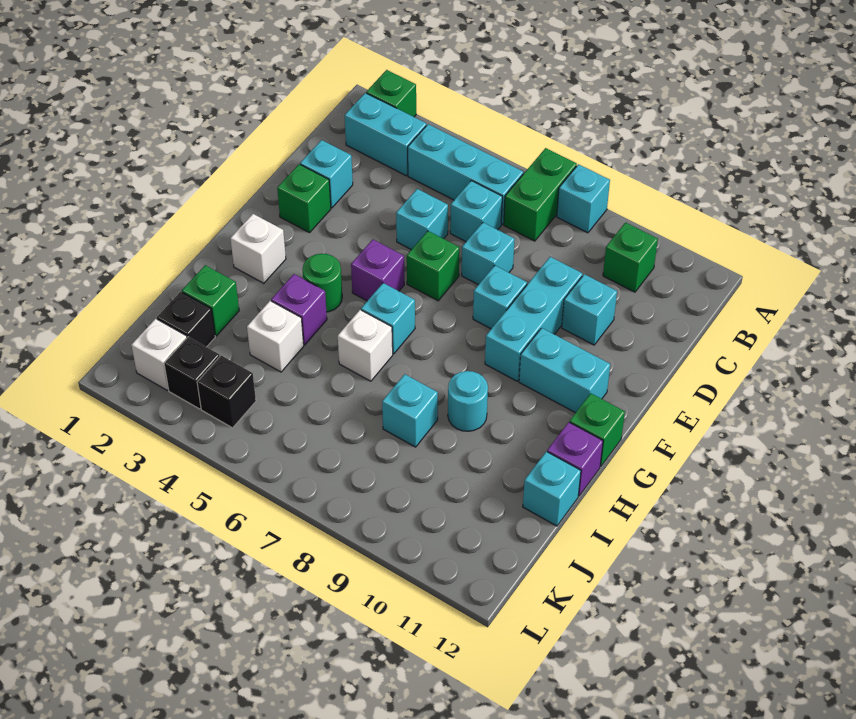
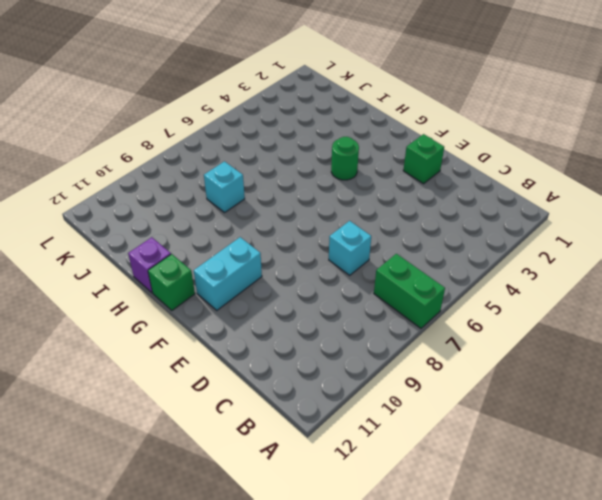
none -> green 1x1 brick [366,70,416,117]
none -> cyan 1x1 brick [557,164,610,233]
none -> cyan 1x2 brick [345,93,426,176]
none -> cyan 1x3 brick [408,124,523,224]

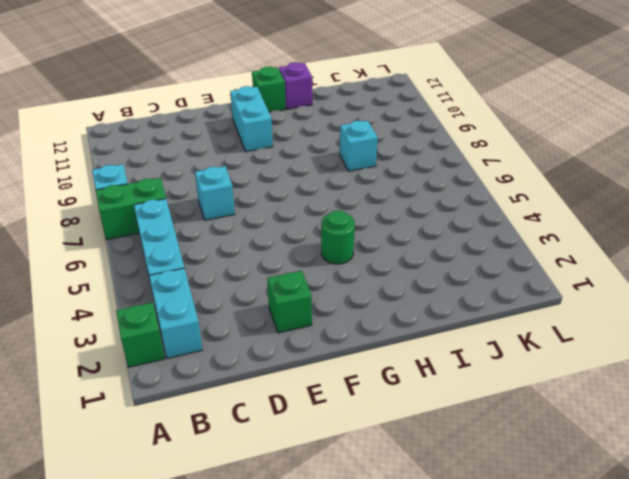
none -> green 1x1 brick [603,223,658,292]
none -> cyan 1x1 brick [450,181,502,242]
none -> cyan 1x1 brick [300,140,353,208]
none -> cyan 1x1 brick [396,189,448,250]

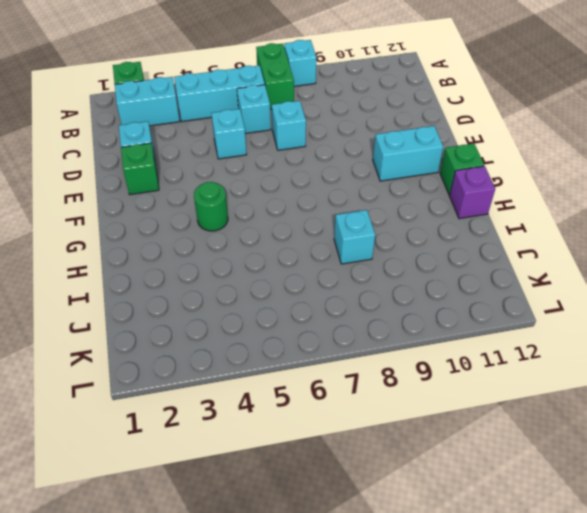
none -> green 1x1 brick [603,223,658,292]
none -> cyan 1x3 brick [485,257,582,381]
none -> cyan 1x1 brick [562,274,617,345]
none -> green 1x1 brick [407,231,459,301]

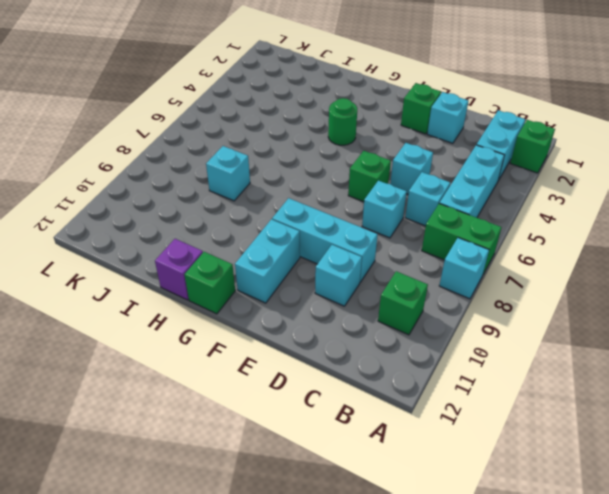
none -> cyan 1x1 brick [473,266,527,329]
none -> purple 1x1 brick [351,240,404,301]
none -> white 1x1 brick [230,214,286,283]
none -> cyan 1x1 brick [361,283,415,354]

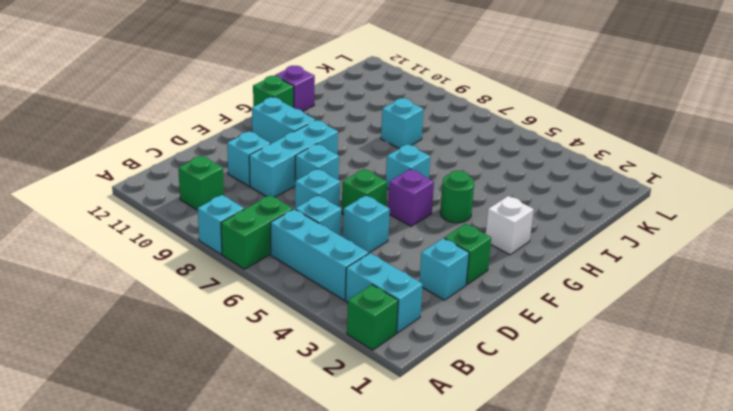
none -> purple 1x1 brick [271,274,327,345]
none -> white 1x1 brick [338,310,393,381]
none -> cyan 1x1 round brick [448,371,488,431]
none -> green 1x1 brick [182,265,239,336]

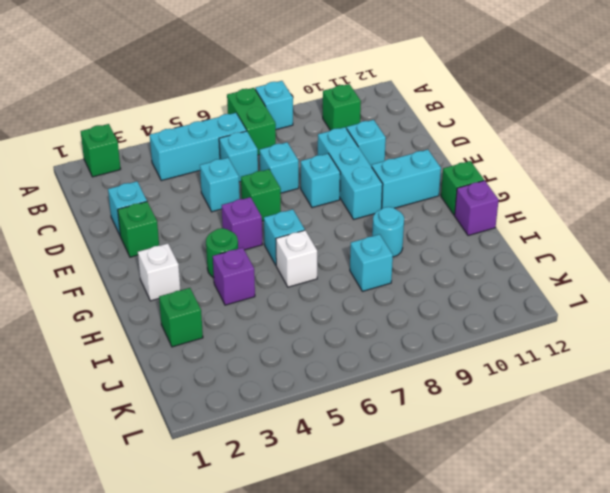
none -> cyan 1x2 brick [345,93,426,176]
none -> white 1x1 brick [247,301,304,372]
none -> cyan 1x1 brick [523,452,581,526]
none -> black 1x1 brick [157,292,215,347]

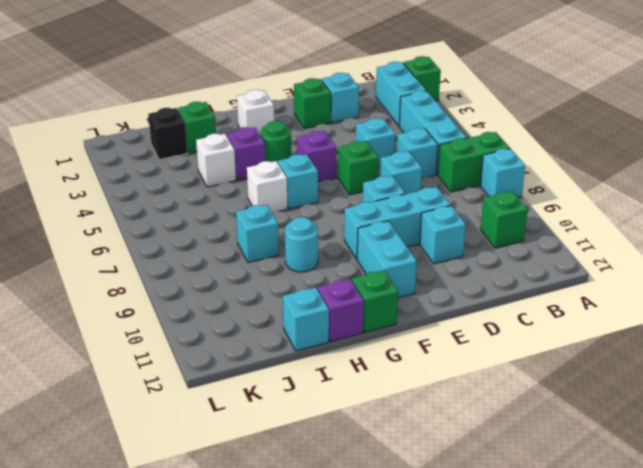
none -> white 1x1 brick [131,319,187,390]
none -> black 1x1 brick [164,337,220,409]
none -> black 1x1 brick [197,355,256,428]

